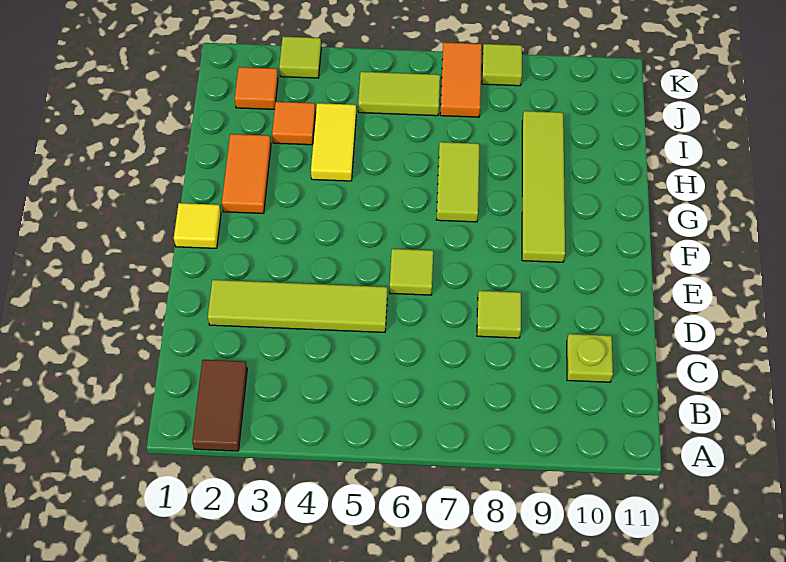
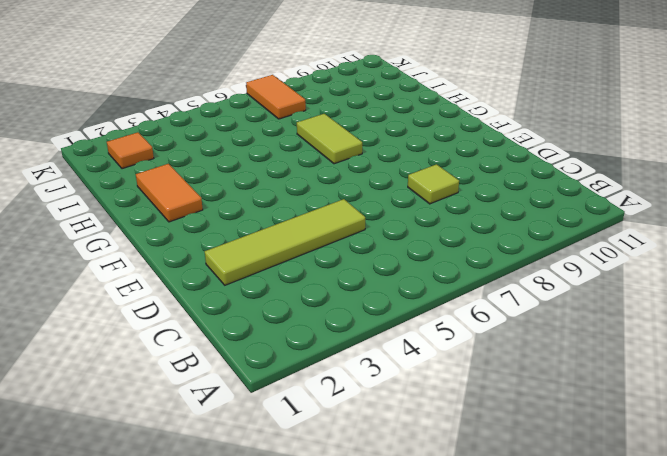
none -> brown 1x2 tile [192,360,247,451]
none -> lime 1x1 plate [567,334,613,382]
none -> lime 1x1 tile [390,249,433,295]

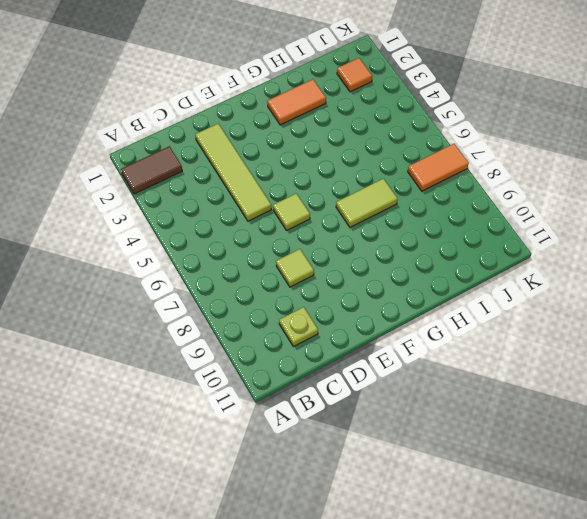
none -> yellow 1x1 tile [174,203,221,248]
none -> lime 1x4 tile [522,111,565,262]
none -> yellow 1x2 tile [311,103,356,181]

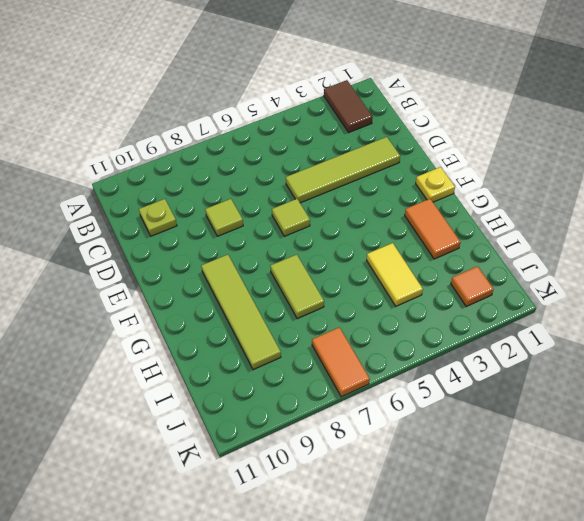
yellow 1x1 plate [416,167,455,202] -> yellow 1x1 tile [174,203,221,248]
none -> orange 1x1 tile [272,102,316,145]
none -> lime 1x2 tile [358,72,440,116]
none -> lime 1x1 tile [279,37,321,78]

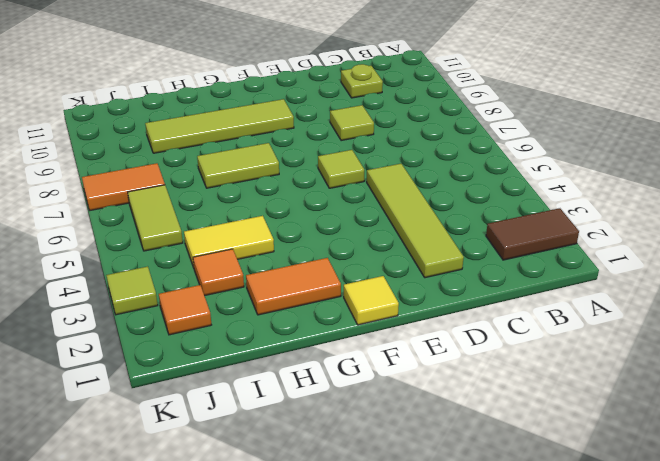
none -> lime 1x1 tile [482,44,522,86]

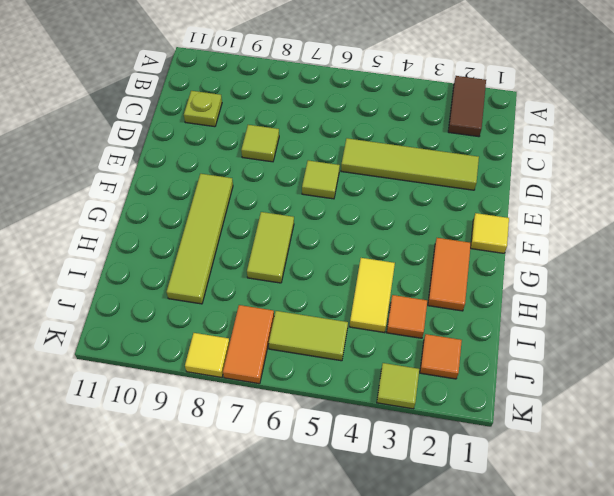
yellow 1x1 tile [185,333,230,377] -> lime 1x1 tile [482,44,522,86]

